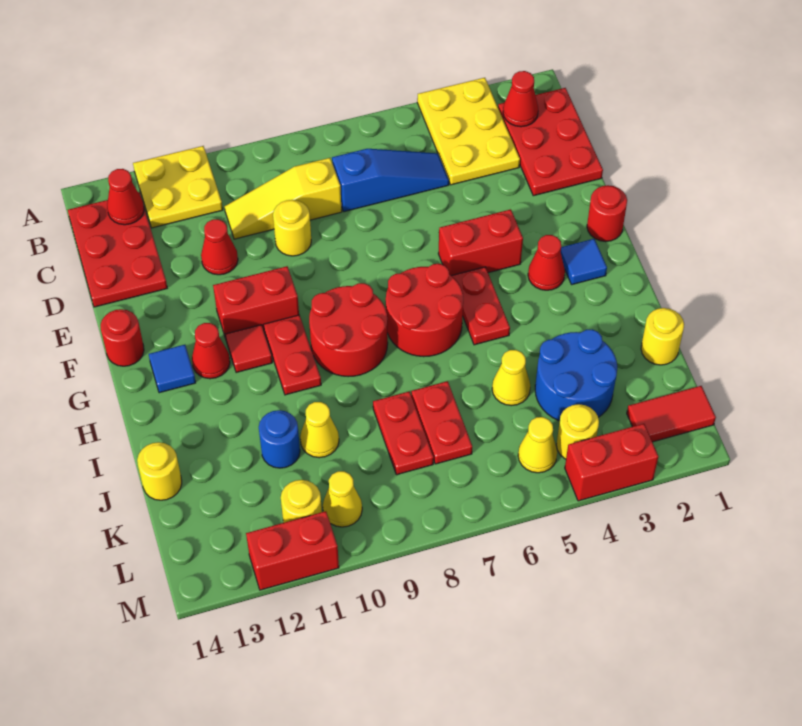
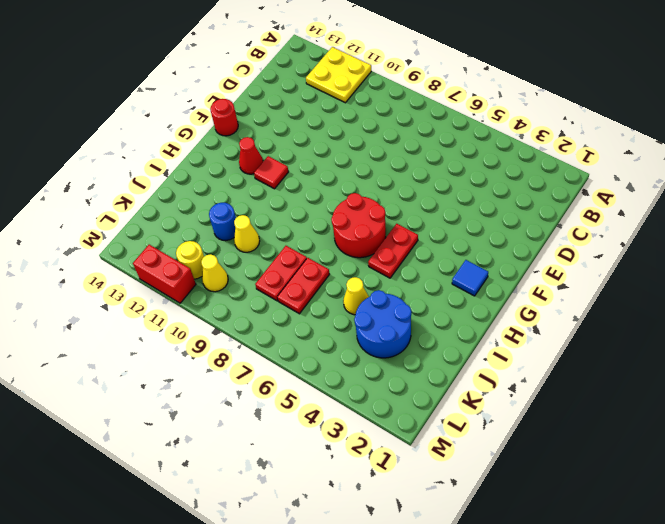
none -> yellow 2x3 plate [417,78,520,185]
none -> red 2x3 plate [498,88,603,196]
none -> red 2x3 plate [68,192,167,307]
none -> blue 1x3 slope [332,149,449,212]

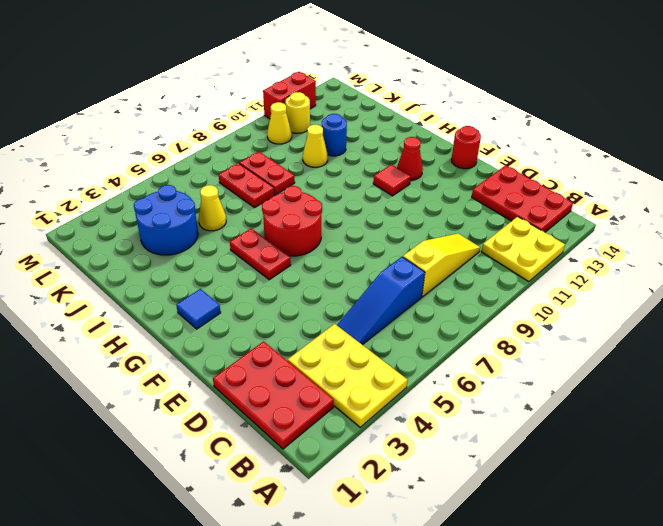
none -> yellow 1x1 round brick [273,200,311,256]
none -> red 1x1 cone [201,219,238,275]
none -> red 1x1 round brick [587,185,627,242]
none -> red 1x2 brick [438,209,523,276]

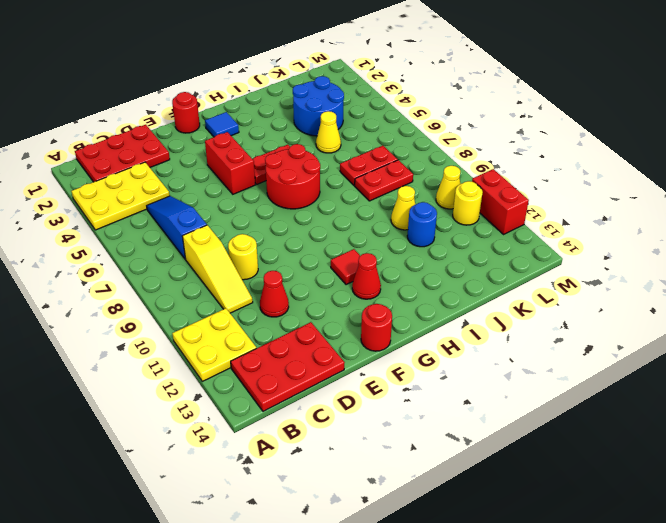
none -> red 1x2 brick [213,266,299,338]
none -> red 1x1 cone [528,235,565,290]
none -> red 2x2 round brick [309,283,388,377]
none -> red 1x2 plate [264,315,321,395]

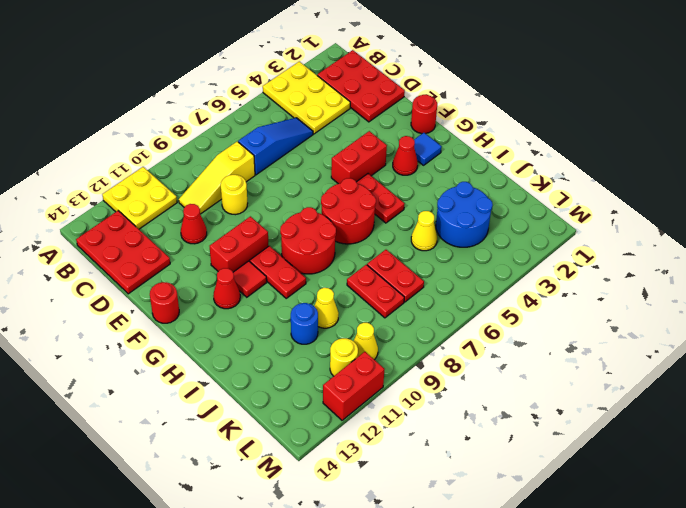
none -> blue 1x1 tile [149,345,196,393]
none -> yellow 1x1 round brick [641,308,684,365]
none -> yellow 1x1 round brick [137,442,182,500]
none -> red 1x2 tile [627,386,716,442]

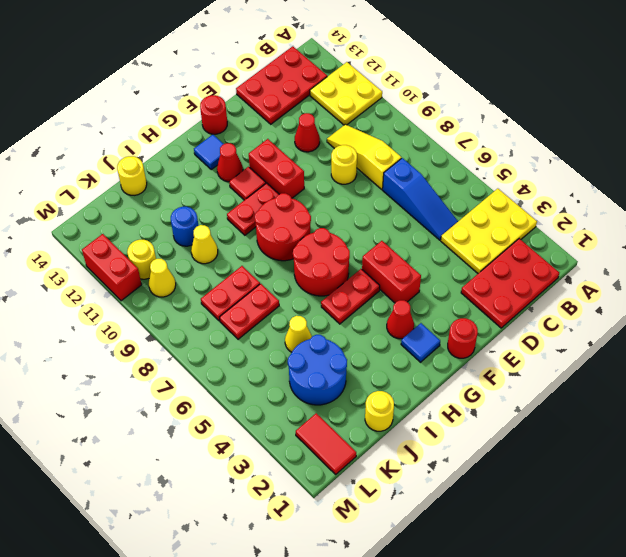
none -> yellow 1x1 round brick [556,404,599,459]
none -> yellow 1x1 cone [518,417,557,473]
none -> red 1x2 brick [565,424,658,501]
none -> red 1x1 cone [503,71,538,127]

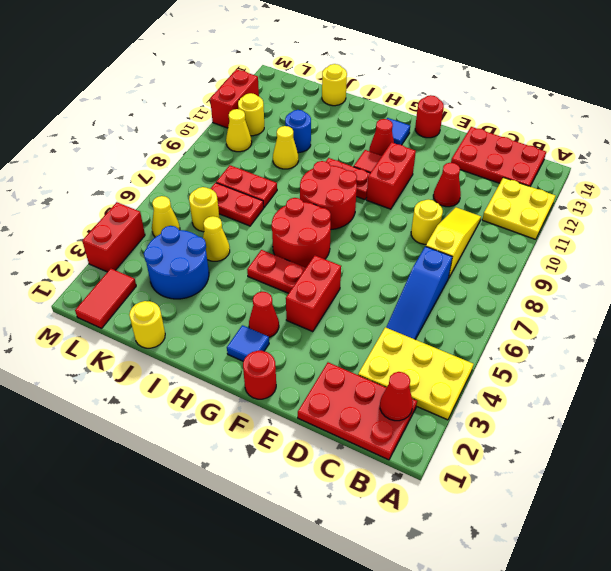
yellow 1x1 round brick [189,187,219,232] -> yellow 1x1 round brick moved to [556,404,599,459]
none -> red 1x1 cone [107,169,144,225]

